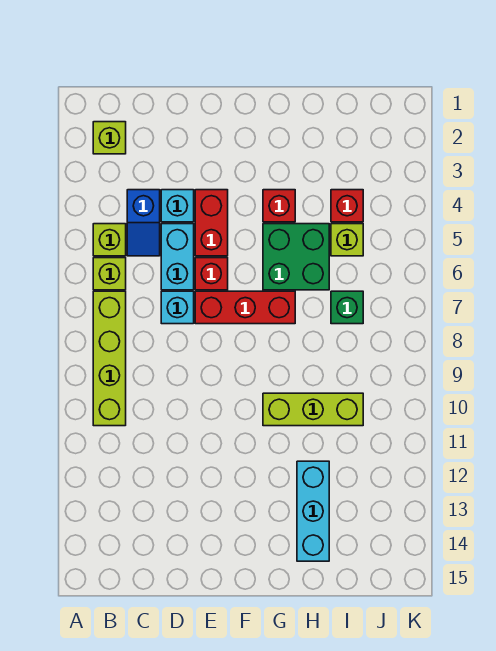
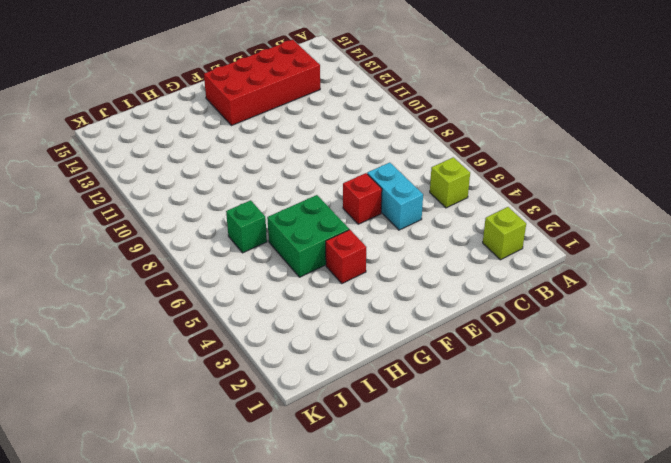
red 2x4 brick [204,40,320,126] -> none
none -> lime 1x1 brick [93,258,126,290]
none -> lime 1x4 brick [93,291,126,426]
none -> blue 1x2 slope [127,190,160,256]

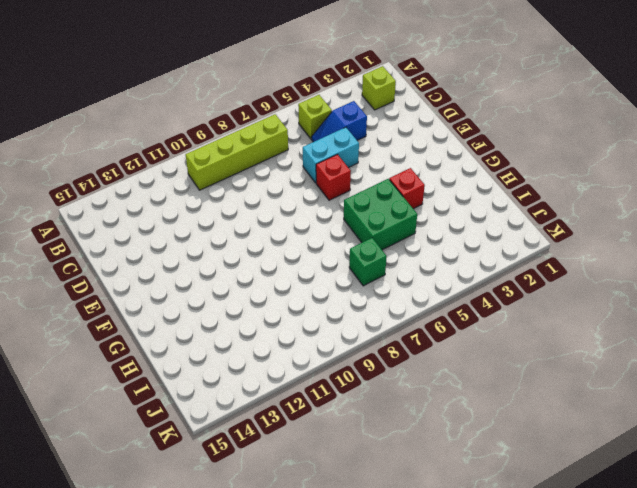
none -> lime 1x1 brick [93,258,126,290]
none -> cyan 1x1 brick [161,190,194,222]
none -> cyan 1x1 brick [161,291,194,324]

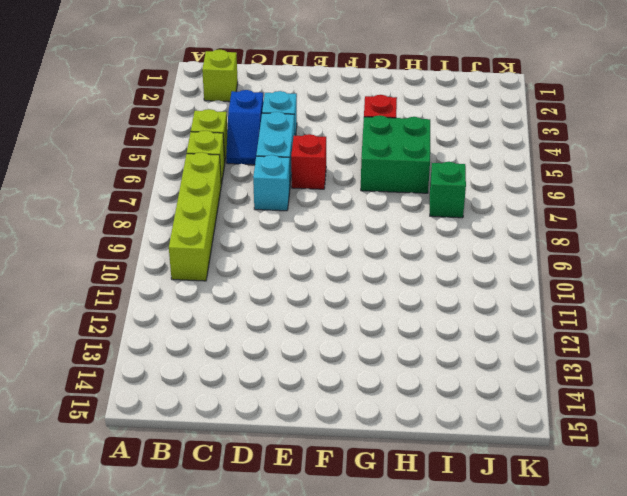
none -> red 1x2 brick [195,190,228,256]
none -> red 1x3 brick [195,291,295,324]
none -> lime 1x3 brick [263,393,363,426]

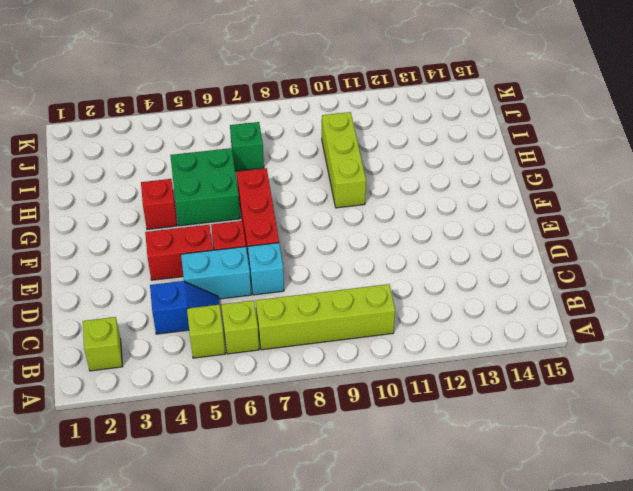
none -> cyan 1x1 brick [161,190,194,222]
none -> cyan 1x3 brick [297,461,329,561]
none -> red 1x1 brick [331,190,363,222]

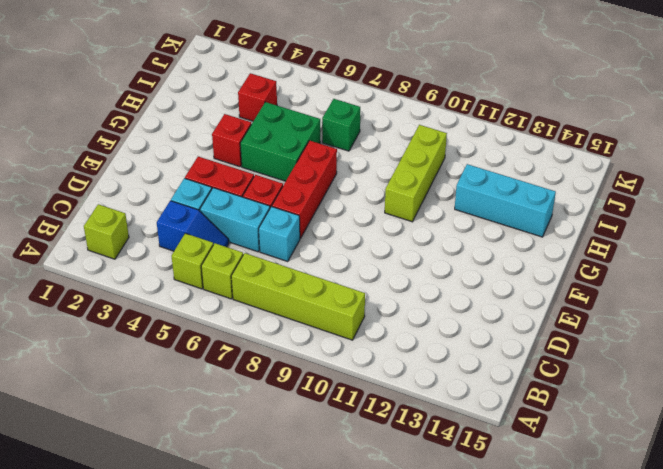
none -> lime 1x1 brick [331,224,363,256]

